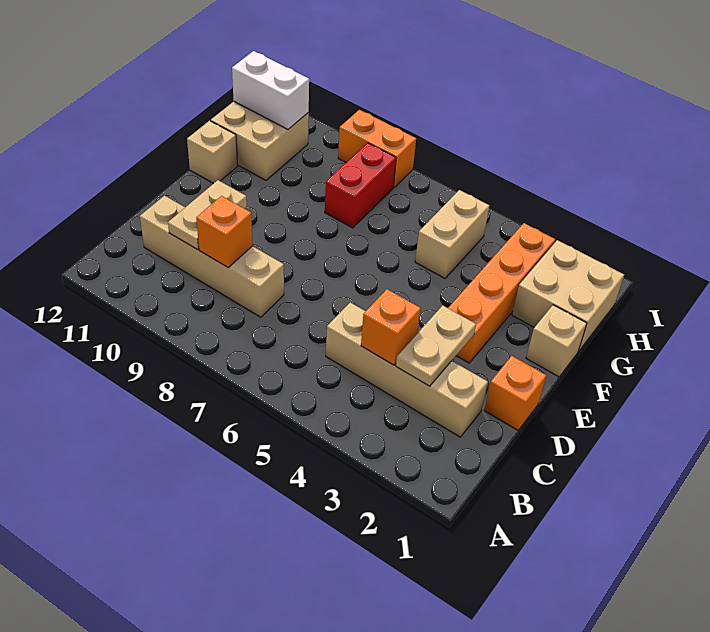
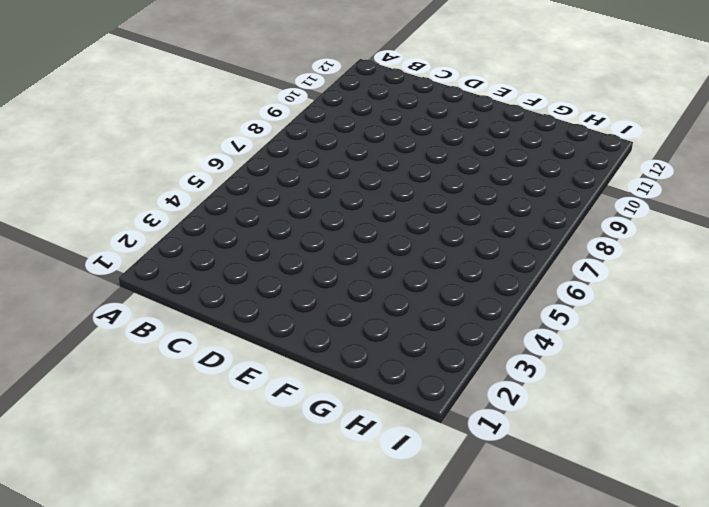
none -> tan 1x4 brick [326,302,488,437]
none -> tan 1x4 brick [140,195,284,317]
none -> orange 1x1 brick [484,356,546,430]

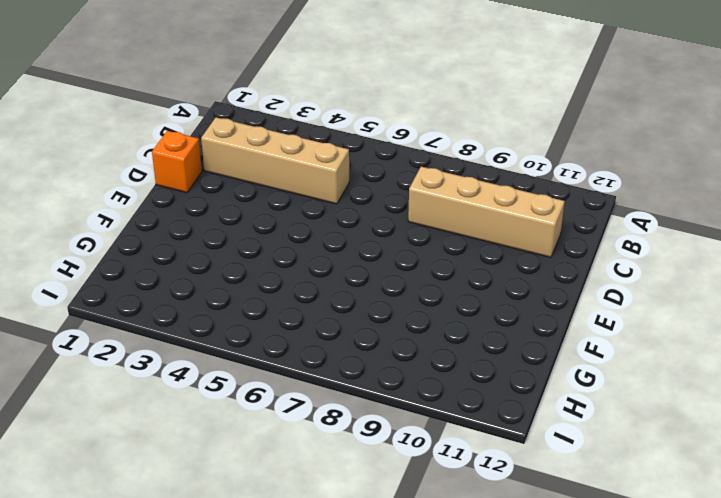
none -> orange 1x4 brick [448,223,555,363]
none -> tan 1x1 brick [526,305,587,377]
none -> tan 1x1 brick [187,121,237,184]

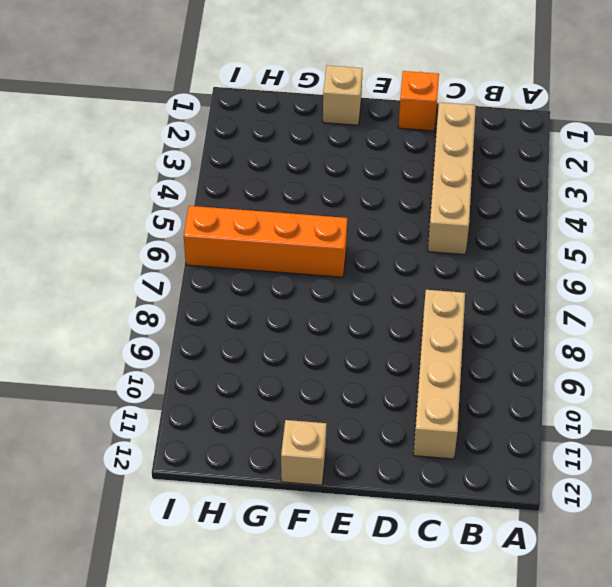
orange 1x4 brick [184,206,347,277] -> orange 1x4 brick moved to [448,223,555,363]
none -> tan 2x2 brick [512,240,624,351]
none -> tan 1x2 brick [415,190,489,278]
none -> red 1x2 brick [325,143,396,228]

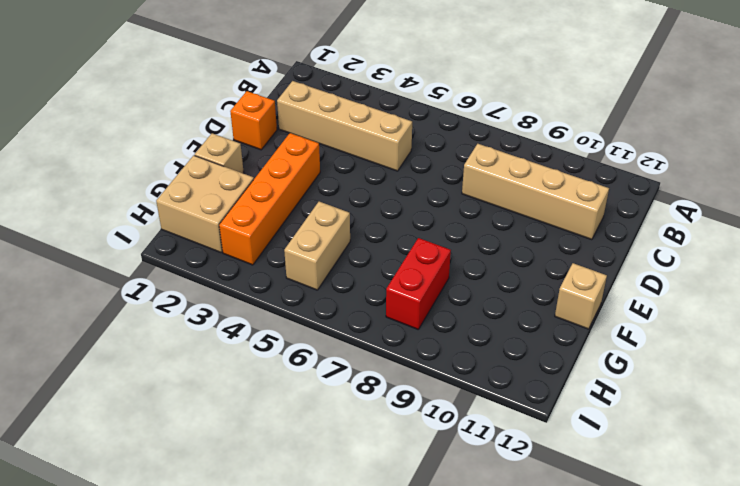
none -> tan 2x2 brick [211,101,309,180]
none -> orange 1x2 brick [338,110,416,188]
none -> tan 1x2 plate [396,305,476,386]

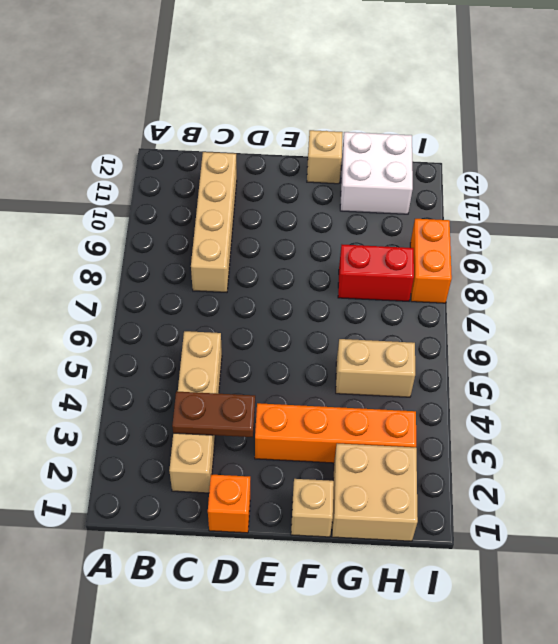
brown 1x2 plate [172,391,255,437] -> tan 1x2 plate [396,305,476,386]
white 2x2 brick [340,132,413,214] -> tan 2x2 brick [211,101,309,180]
none -> orange 1x1 brick [361,289,421,365]
none -> orange 1x1 brick [196,196,253,267]
none -> tan 1x2 plate [168,180,247,250]

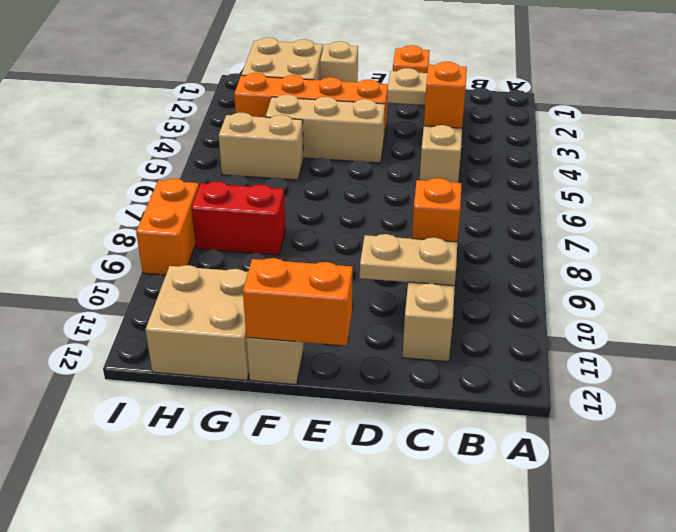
tan 1x3 brick [266,94,385,163] -> none
orange 1x2 brick [243,258,353,346] -> none
none -> white 1x2 brick [232,51,309,129]

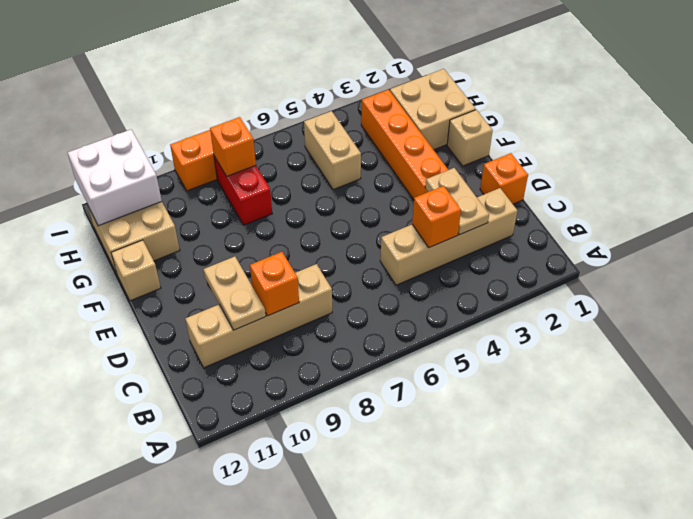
orange 1x1 brick [210,117,256,176] -> none
white 2x2 brick [68,130,162,226] -> white 1x2 brick [232,51,309,129]

